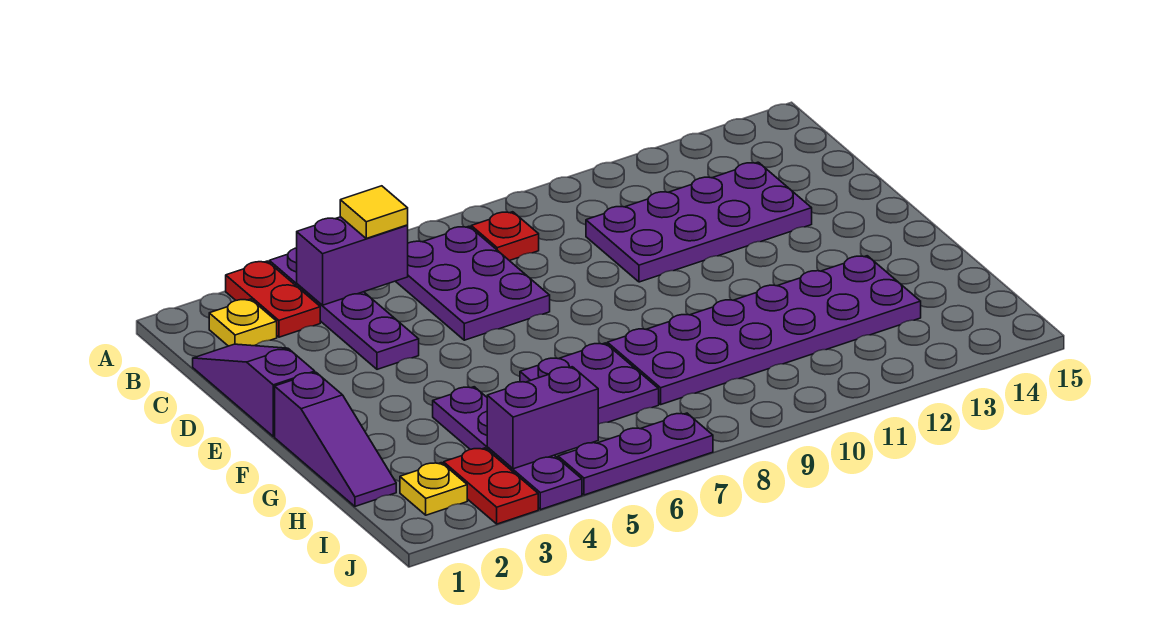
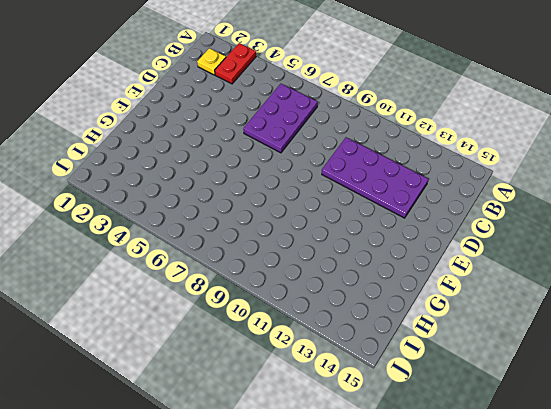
none -> purple 1x4 plate [269,248,419,369]
none -> red 1x1 plate [471,212,539,261]
none -> purple 1x3 slope [193,344,315,436]

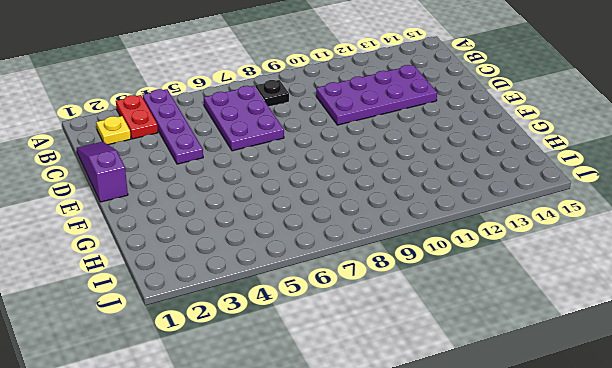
black 1x1 plate [255,80,289,107] -> red 1x1 plate [471,212,539,261]
none -> purple 1x3 slope [275,372,396,506]
none -> purple 1x4 plate [433,387,582,510]
none -> purple 2x2 plate [520,343,659,424]

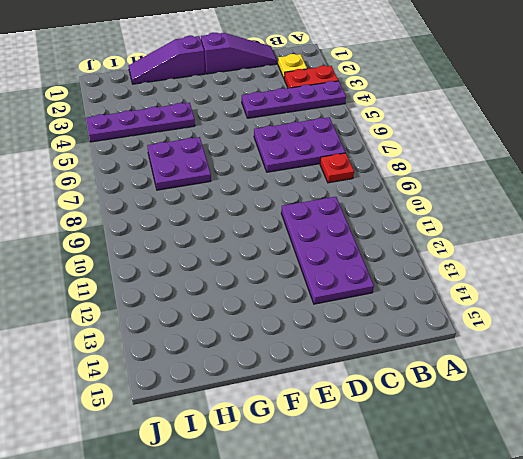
none -> purple 2x6 plate [607,256,921,404]
none -> yellow 1x1 plate [400,463,467,515]
none -> red 1x2 plate [444,448,538,524]

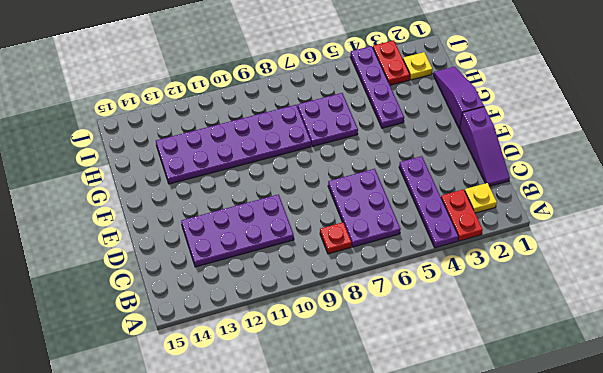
none -> purple 1x3 plate [558,413,713,495]
none -> purple 1x2 brick [297,217,408,305]
none -> purple 1x2 brick [487,367,598,469]

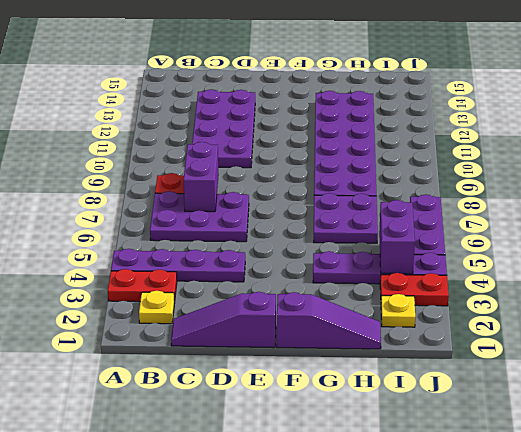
purple 1x2 brick [184,142,219,212] -> purple 1x2 brick moved to [297,217,408,305]
none -> yellow 1x1 tile [340,186,408,239]

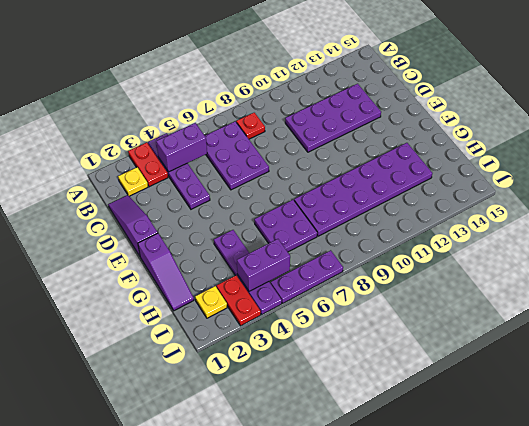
none -> yellow 1x1 tile [340,186,408,239]

